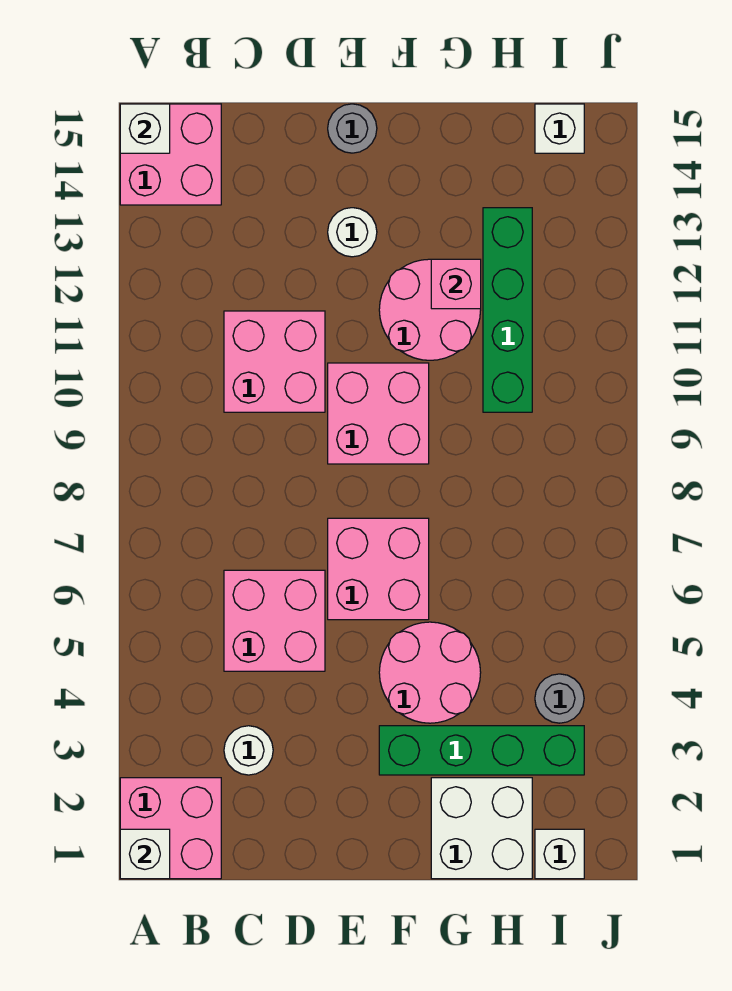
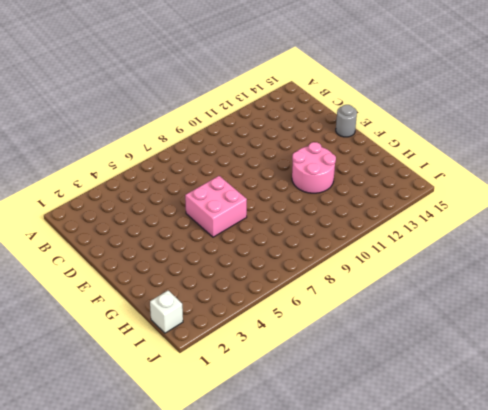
none -> pink 2x2 brick [120,778,221,879]
none -> pink 2x2 brick [120,104,221,205]
none -> white 1x1 round brick [224,726,273,775]

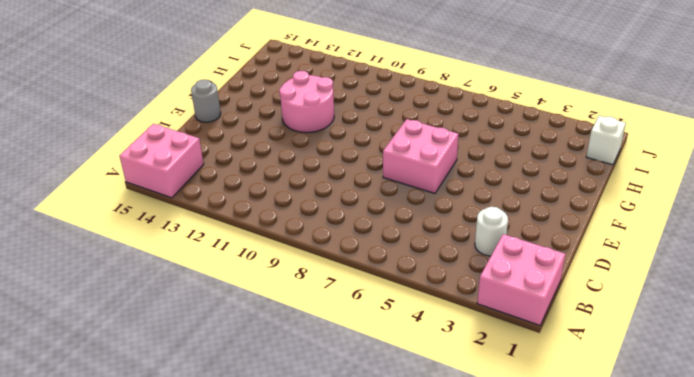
none -> pink 2x2 brick [224,570,325,671]
none -> pink 2x2 brick [224,311,325,412]
none -> pink 2x2 brick [328,363,429,464]

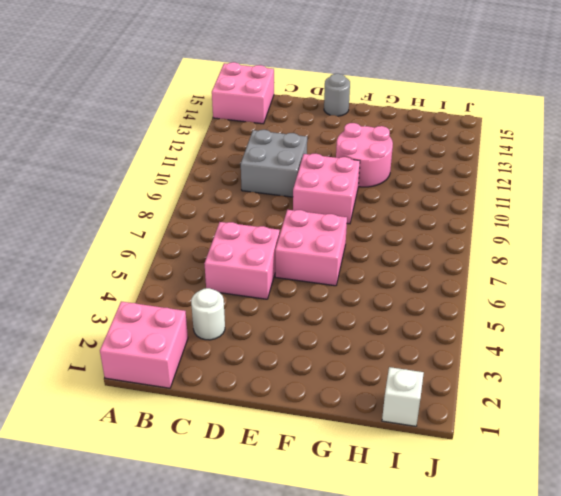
grey 2x2 brick [241,130,307,197] -> pink 2x2 brick [224,311,325,412]
none -> white 1x1 round brick [328,208,377,257]
none -> green 1x4 brick [379,726,584,775]
none -> pink 2x2 round brick [379,622,481,723]

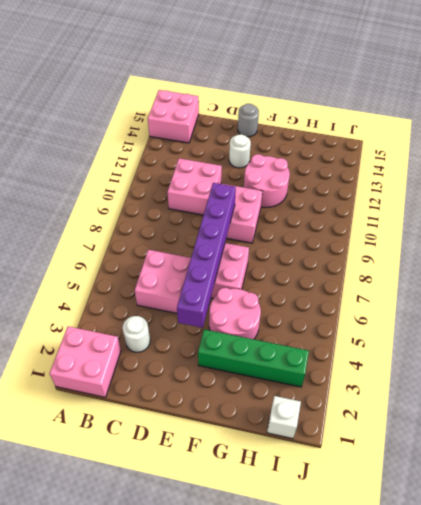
purple 1x6 brick [177,183,236,328] -> none
none -> white 2x2 brick [431,778,532,879]
none -> green 1x4 brick [483,208,532,412]
none -> grey 1x1 round brick [535,674,584,723]

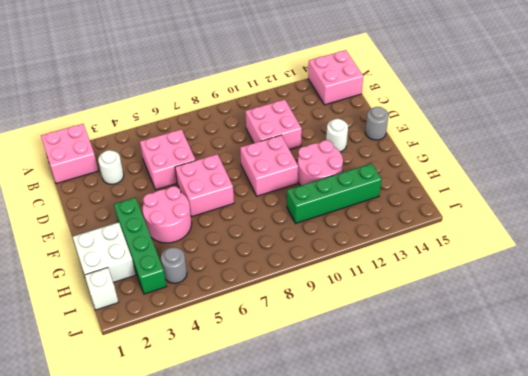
none -> white 1x1 brick [535,104,584,153]
none -> white 1x1 brick [120,829,170,879]
none -> white 1x1 brick [120,104,170,153]

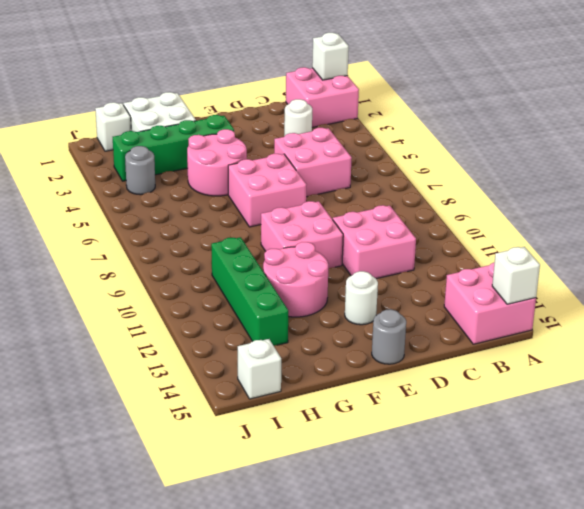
none -> pink 1x1 brick [431,259,481,309]

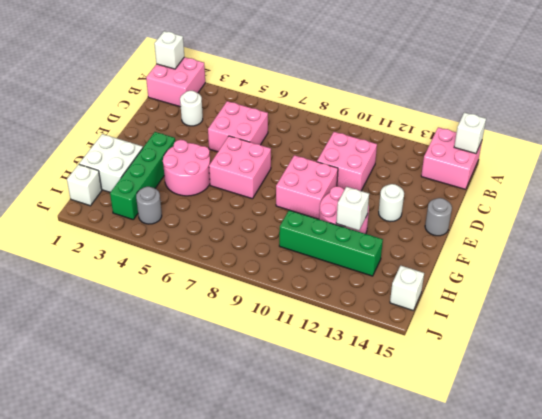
white 1x1 brick [336,187,369,231] -> pink 1x1 brick [431,259,481,309]

